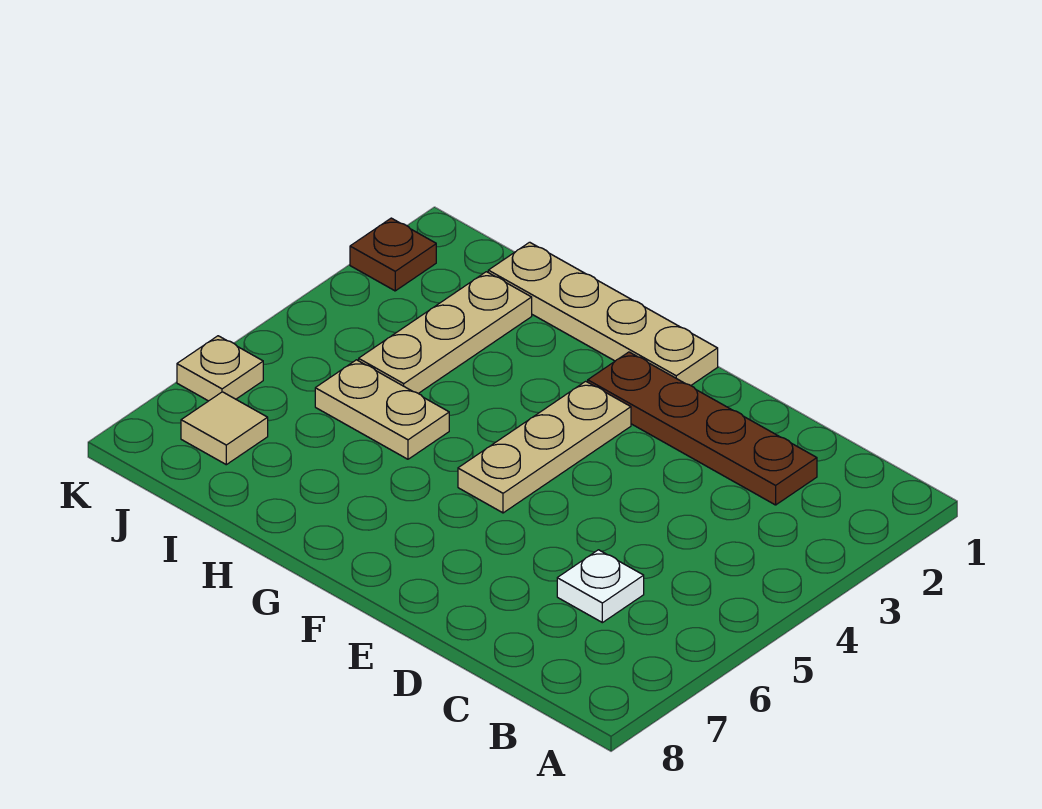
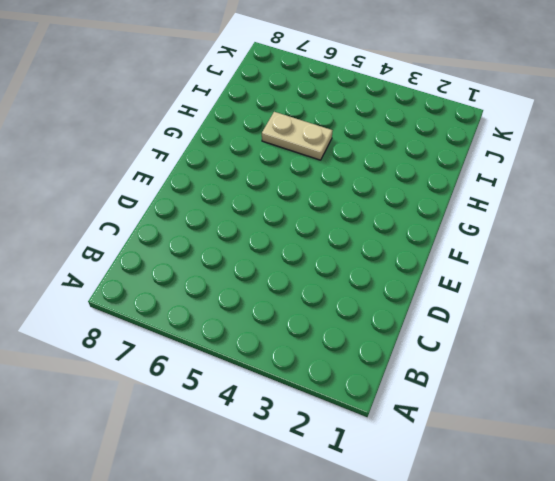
tan 1x2 plate [262,112,333,160] -> tan 1x2 plate turned to [315,360,449,459]
none -> brown 1x4 plate [588,352,817,505]
none -> white 1x1 plate [557,550,644,623]

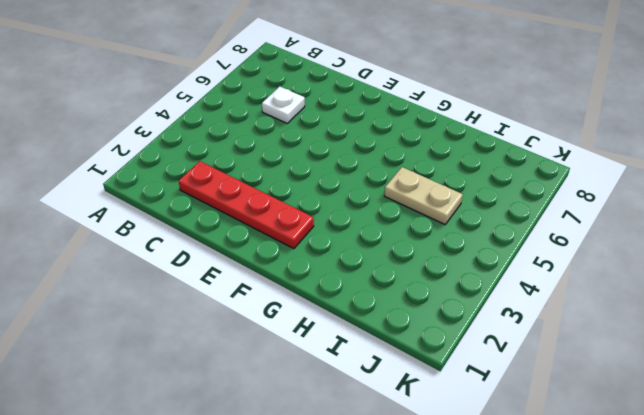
red 1x4 plate [179,161,314,249] -> brown 1x4 plate [588,352,817,505]
none -> tan 1x4 plate [488,242,718,385]
none -> tan 1x3 plate [458,381,631,513]

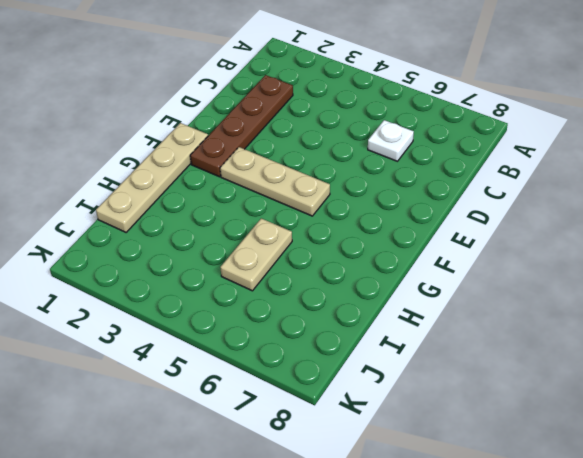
none -> tan 1x3 plate [359,272,532,393]
none -> tan 1x1 tile [181,392,268,465]

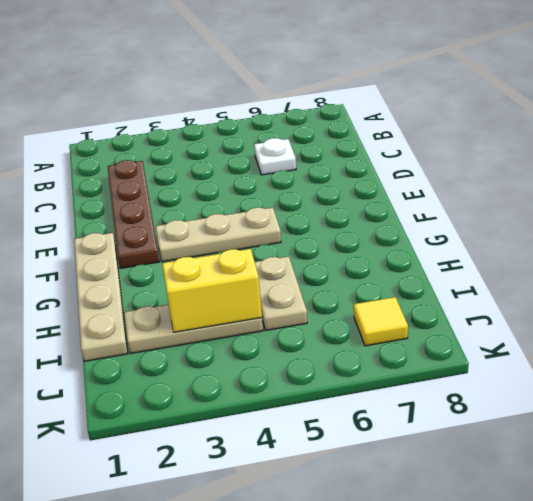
yellow 1x2 brick [162,249,262,332] -> none
yellow 1x1 tile [354,297,408,346] -> tan 1x1 tile [181,392,268,465]
none -> brown 1x1 plate [350,218,436,291]
none -> tan 1x1 plate [177,336,263,401]

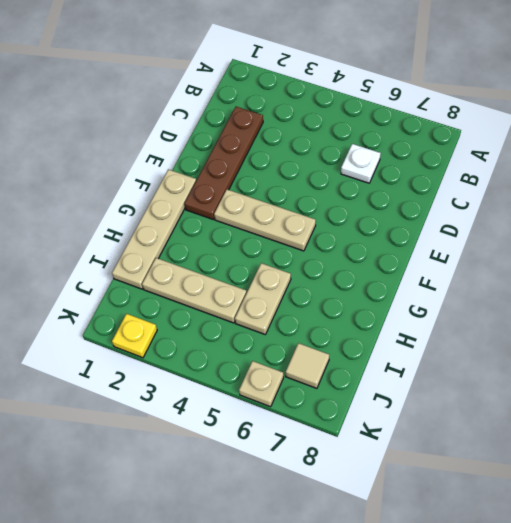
yellow 1x1 plate [112,314,157,358] -> brown 1x1 plate [350,218,436,291]

